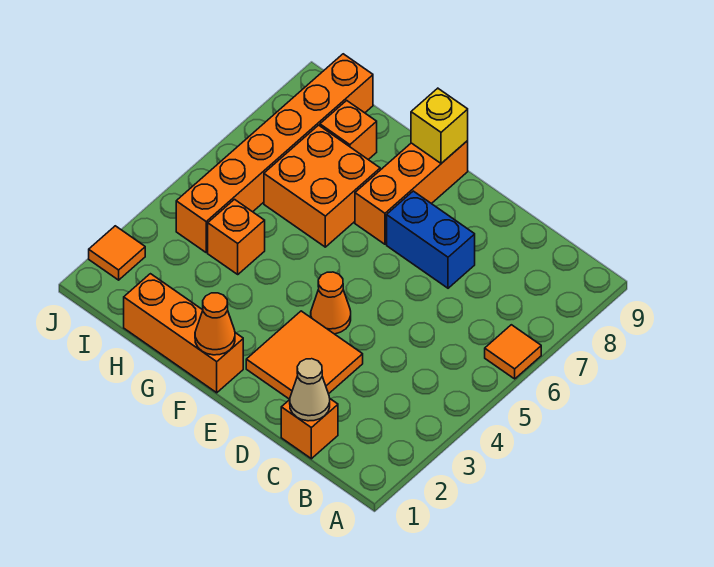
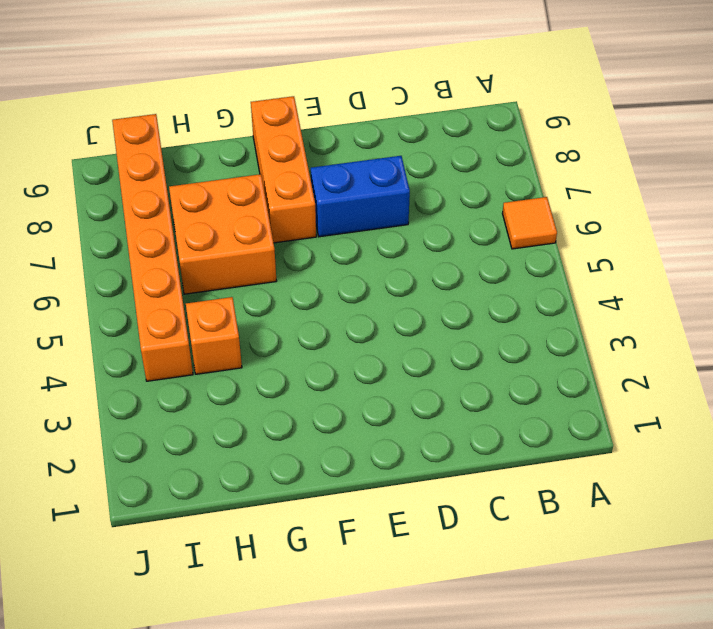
none -> orange 1x1 brick [281,399,338,459]
none -> orange 2x2 tile [246,311,363,399]
none -> orange 1x1 cone [311,272,351,334]

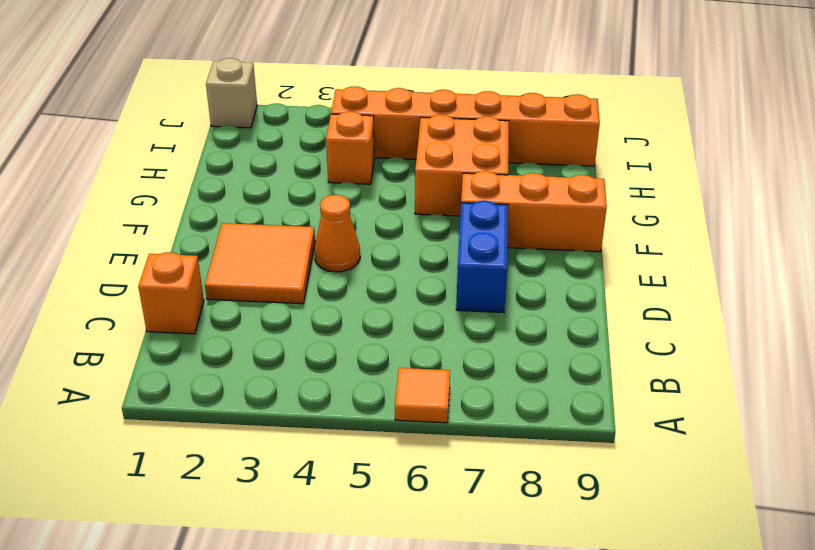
tan 1x1 brick [206,58,257,128] -> none
none -> orange 1x3 brick [124,274,243,393]
none -> orange 1x1 brick [320,100,377,160]
none -> orange 1x1 tile [89,226,145,280]

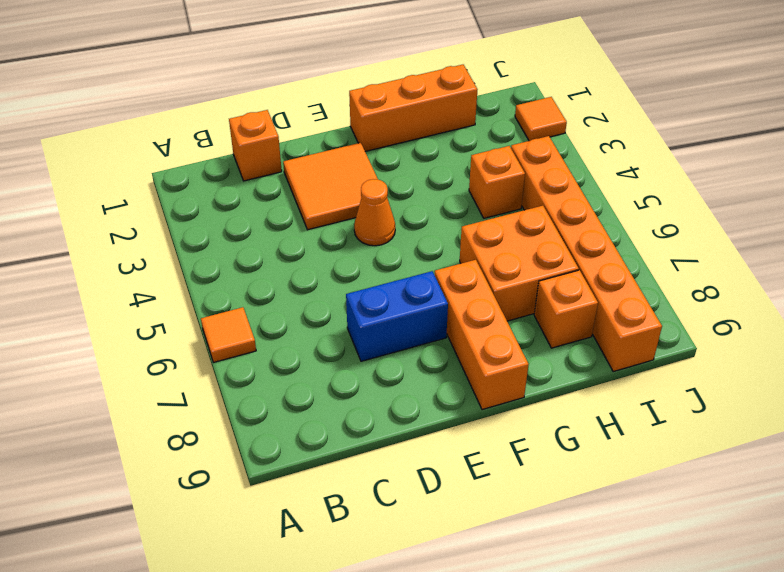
none -> tan 1x1 cone [290,359,330,421]
none -> orange 1x1 cone [195,293,235,355]
none -> yellow 1x1 brick [411,88,468,163]

